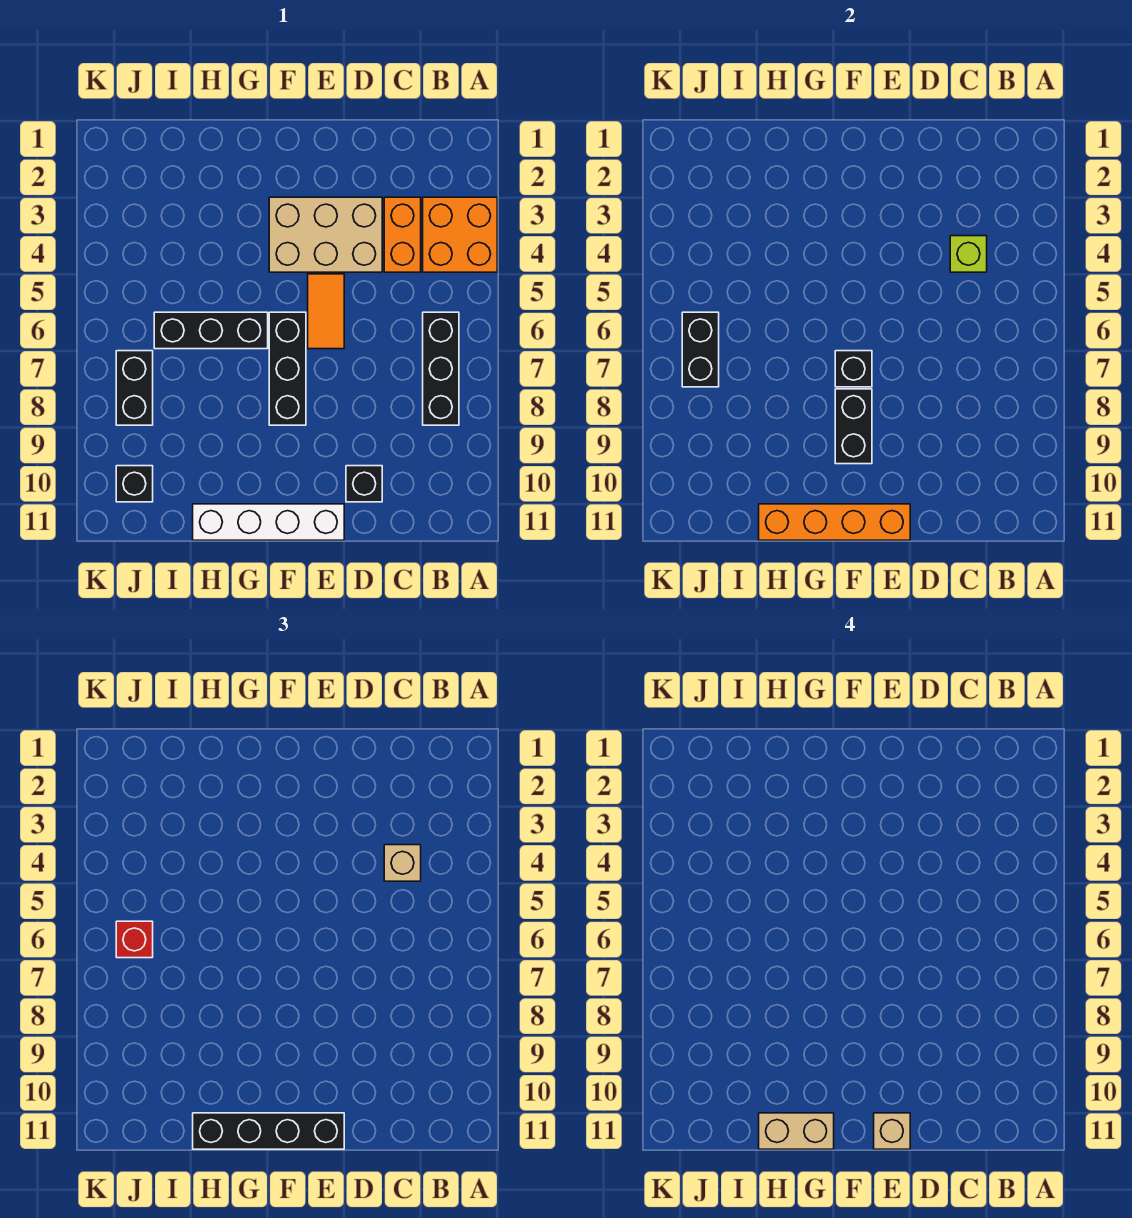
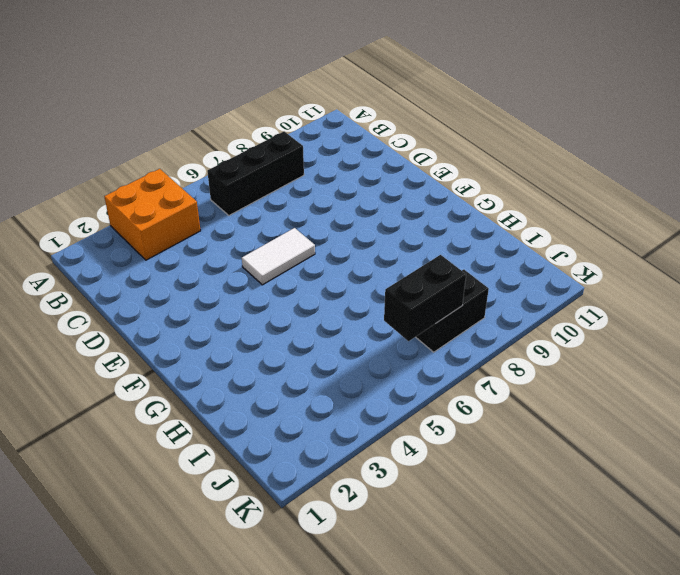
white 1x2 tile [242,228,315,285] -> orange 1x2 tile [308,274,344,349]
none -> orange 1x2 brick [384,197,421,272]
none -> tan 2x3 brick [269,197,382,272]
none -> black 1x1 brick [346,466,382,502]

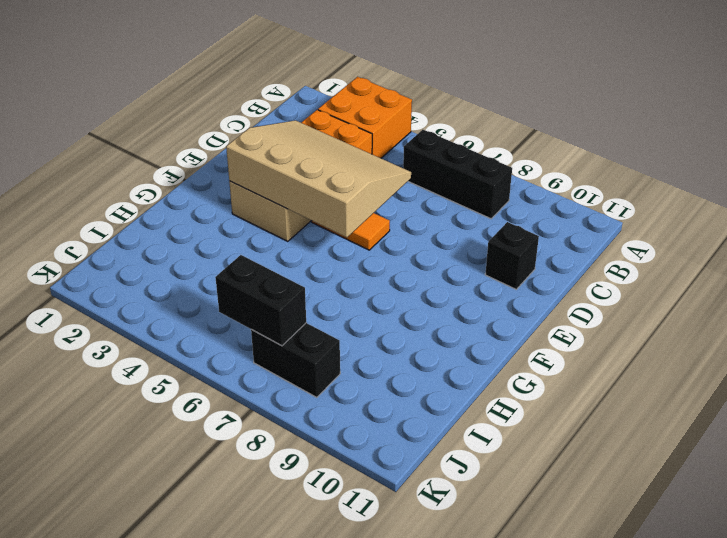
tan 3x4 slope [226,120,411,237] -> none
none -> white 1x4 brick [193,504,344,540]
none -> black 1x3 brick [269,312,306,425]
none -> black 1x3 brick [154,312,268,349]

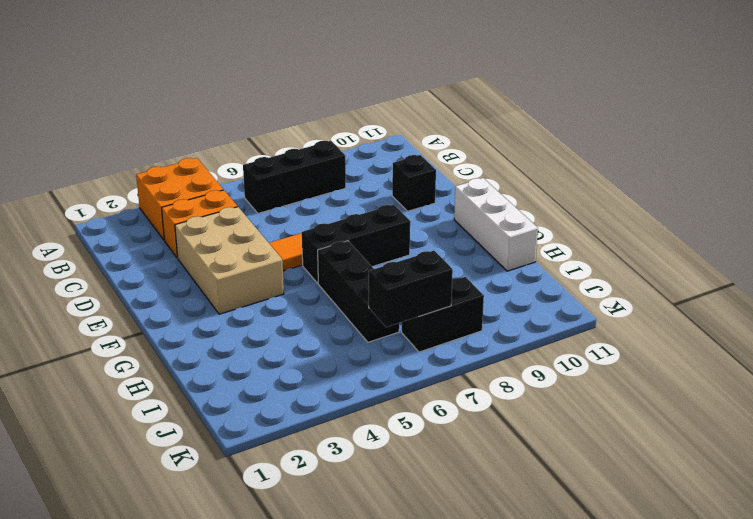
white 1x3 brick [454,178,538,271] -> white 1x4 brick [193,504,344,540]
none -> black 1x1 brick [116,466,153,502]
none -> lime 1x1 brick [950,236,987,272]
none -> orange 1x4 brick [759,504,910,540]

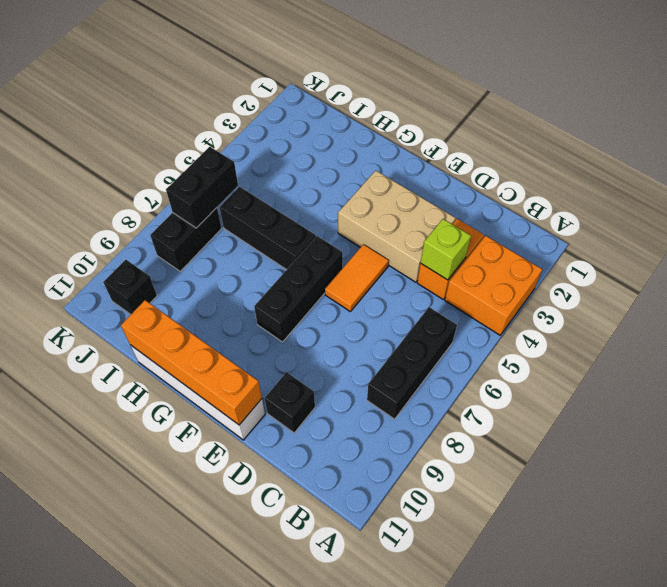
none -> black 1x1 brick [835,351,872,387]
none -> black 1x2 brick [835,389,872,464]
none -> tan 1x1 brick [384,845,421,881]

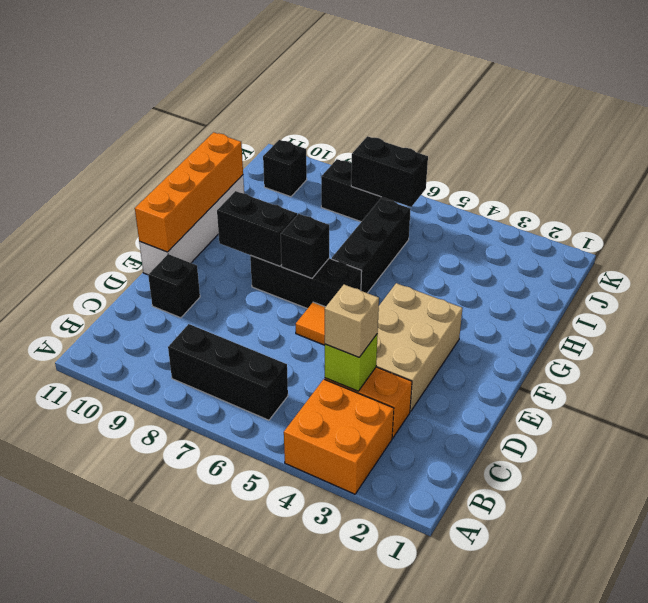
none -> black 1x4 brick [193,1113,344,1149]
none -> red 1x1 brick [116,921,153,958]
none -> tan 1x1 brick [874,1113,910,1149]

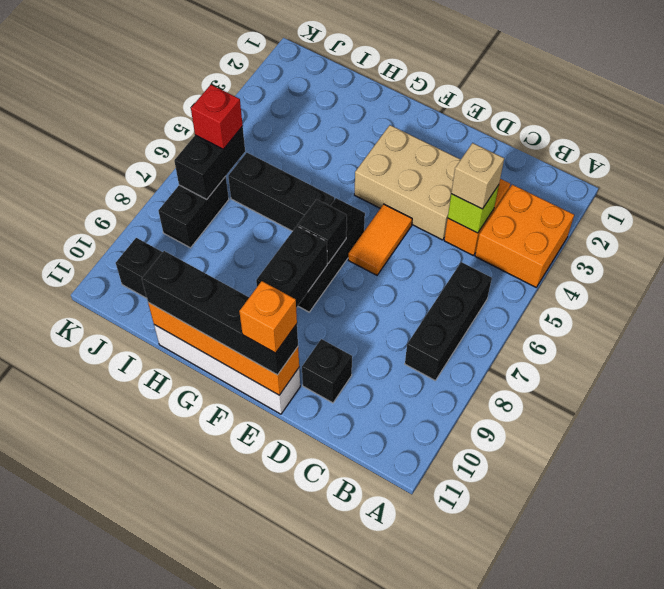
orange 1x1 brick [239,281,297,353] -> tan 1x1 brick [874,1113,910,1149]
none -> tan 1x2 brick [759,1113,834,1149]

